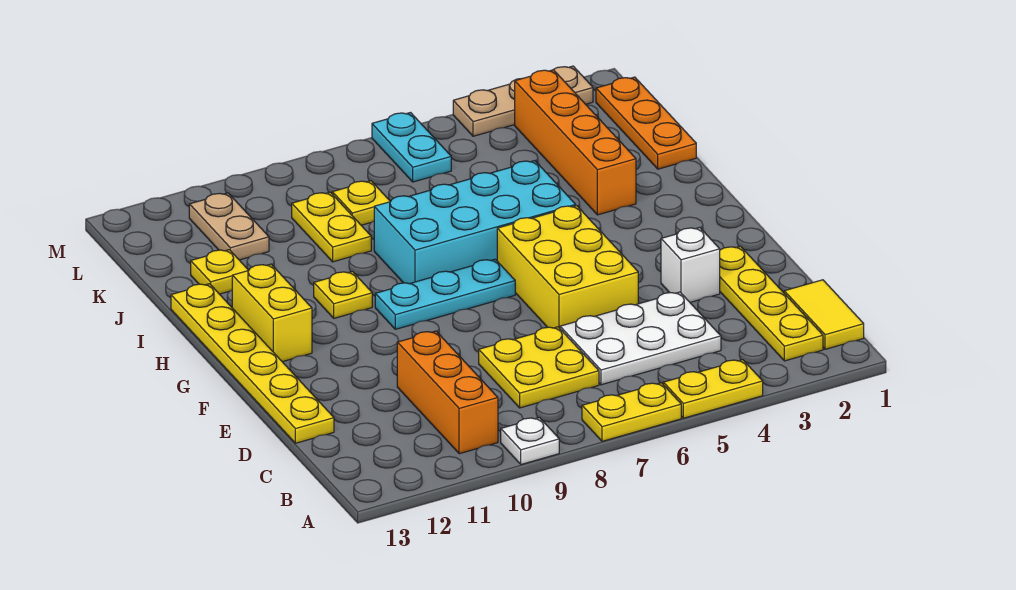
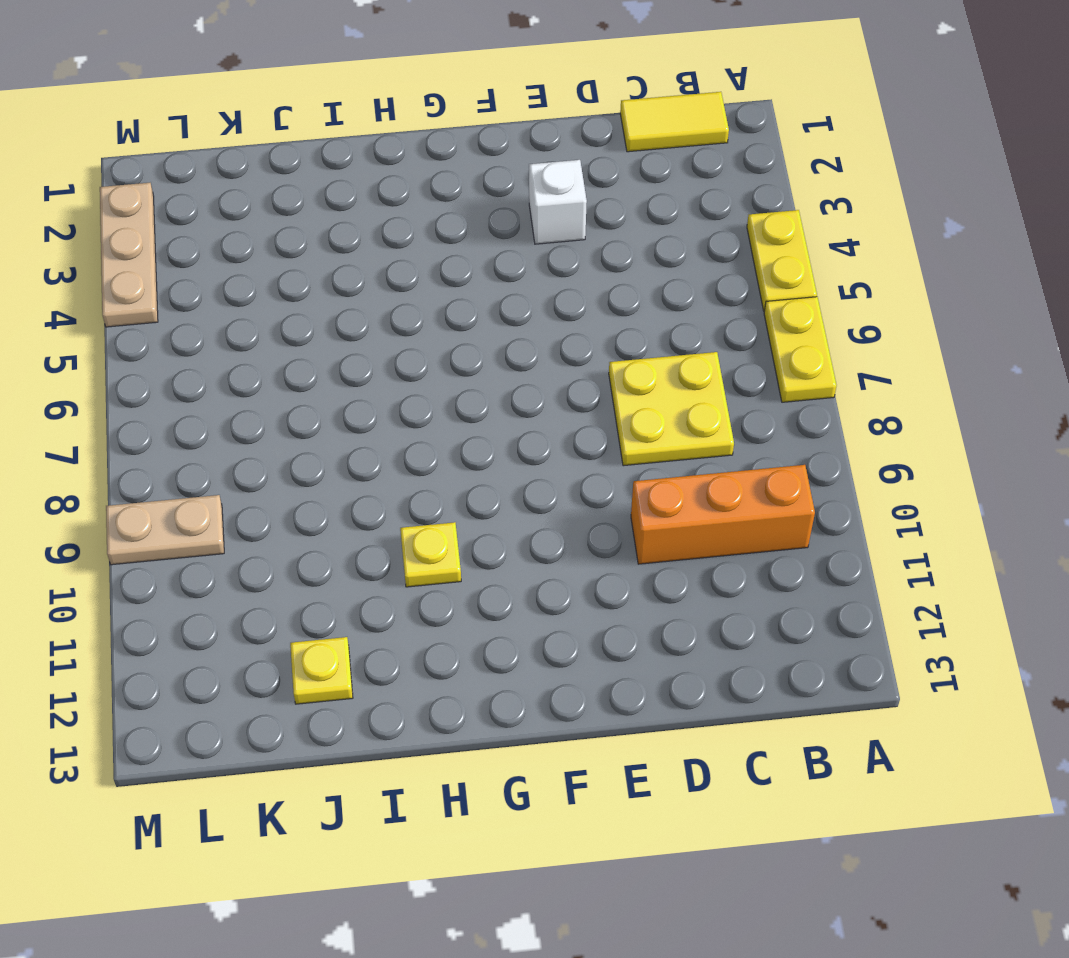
tan 1x2 plate [106,495,224,565] -> tan 1x2 plate moved to [189,193,269,260]
none -> white 1x1 plate [501,418,559,464]
none -> yellow 1x4 plate [720,246,823,361]
none -> white 2x3 plate [560,292,721,385]

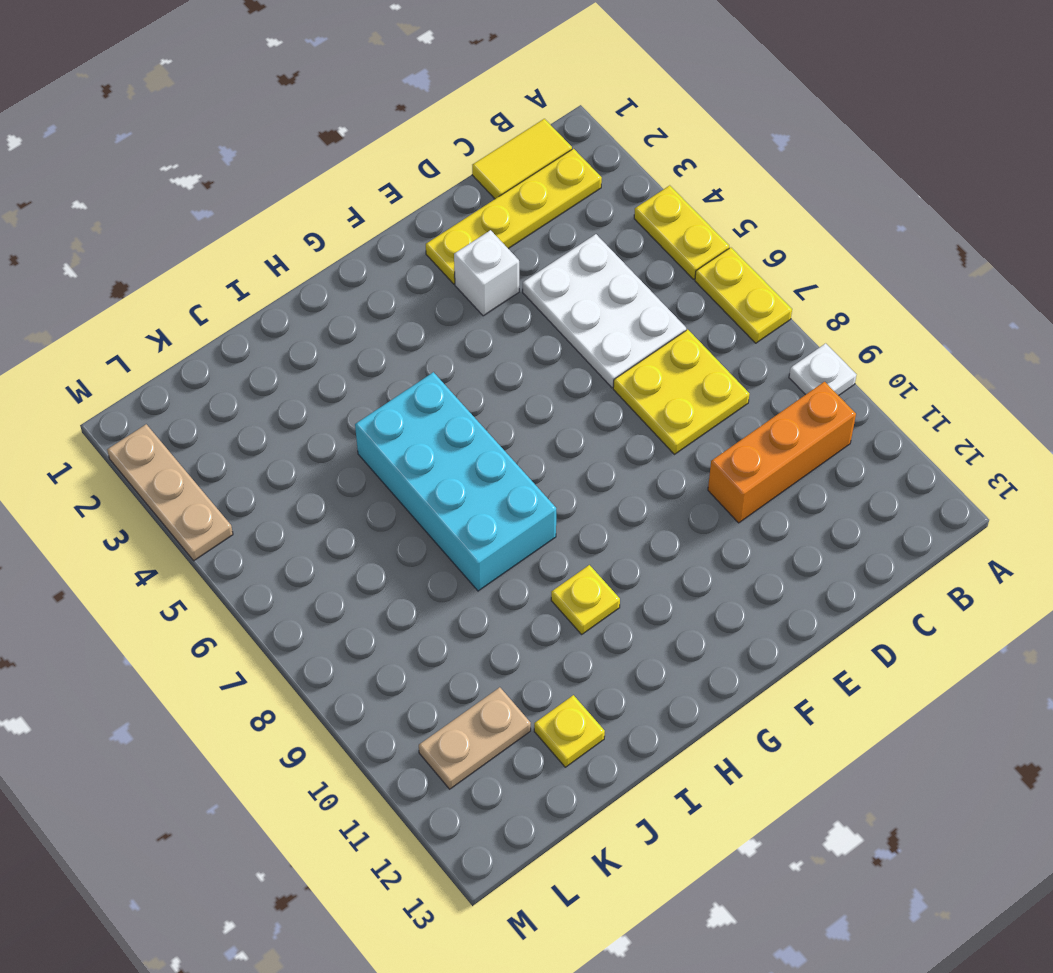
none -> yellow 1x6 plate [171,284,334,443]
none -> yellow 2x3 brick [497,206,638,328]
none -> cyan 1x3 plate [375,259,515,329]

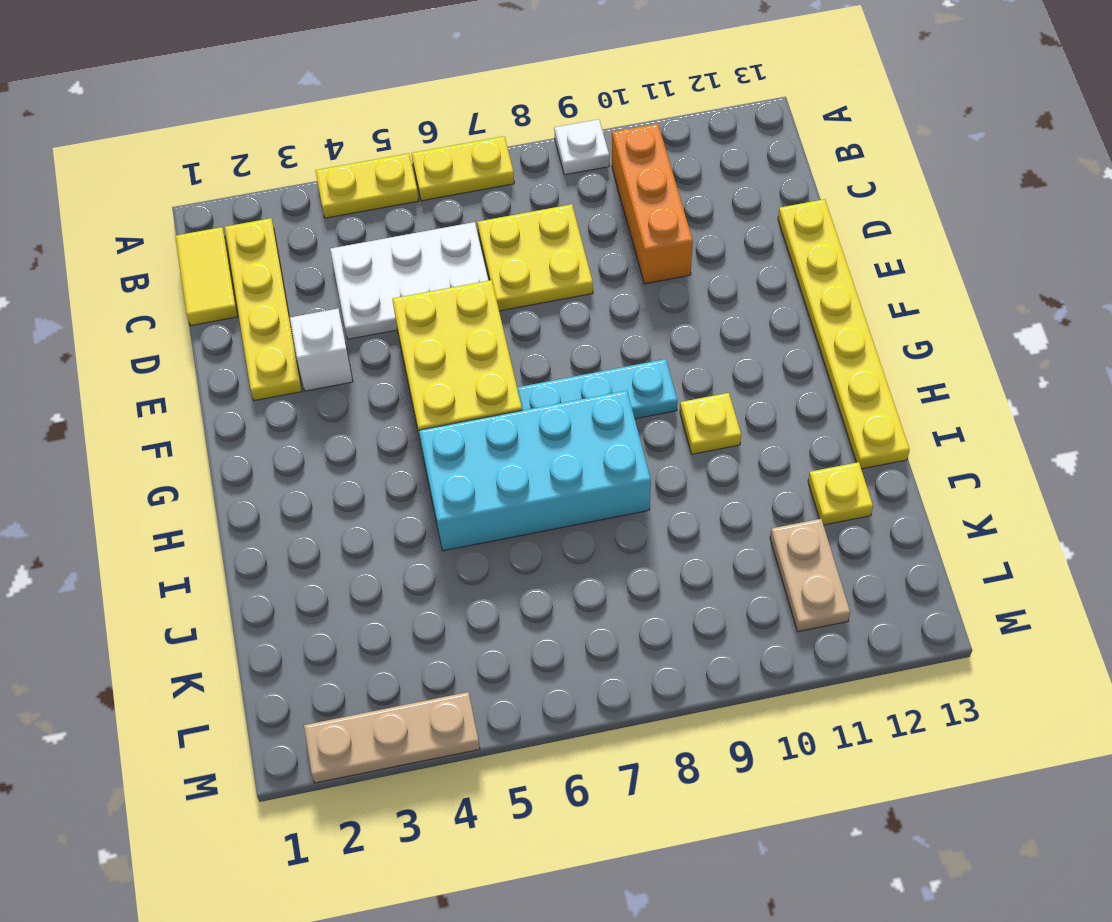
none -> yellow 1x2 brick [232,264,312,362]
none -> orange 1x4 brick [515,70,636,215]
none -> orange 1x3 plate [596,77,696,169]

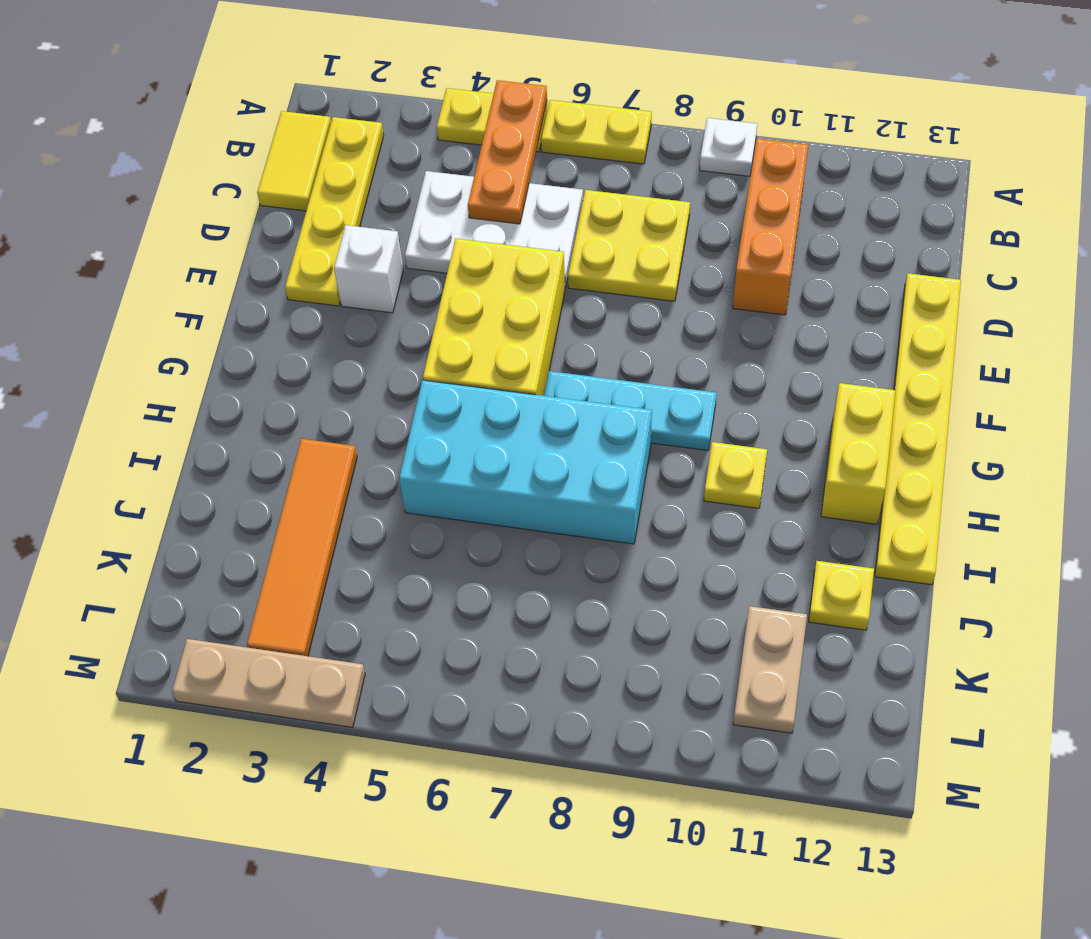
orange 1x3 plate [468,80,547,224] -> orange 1x3 plate moved to [596,77,696,169]
orange 1x4 tile [247,439,357,656] -> orange 1x4 brick [515,70,636,215]
none -> yellow 1x2 plate [292,192,371,262]
none -> yellow 1x1 plate [332,181,390,225]
none -> cyan 1x2 plate [372,113,451,182]

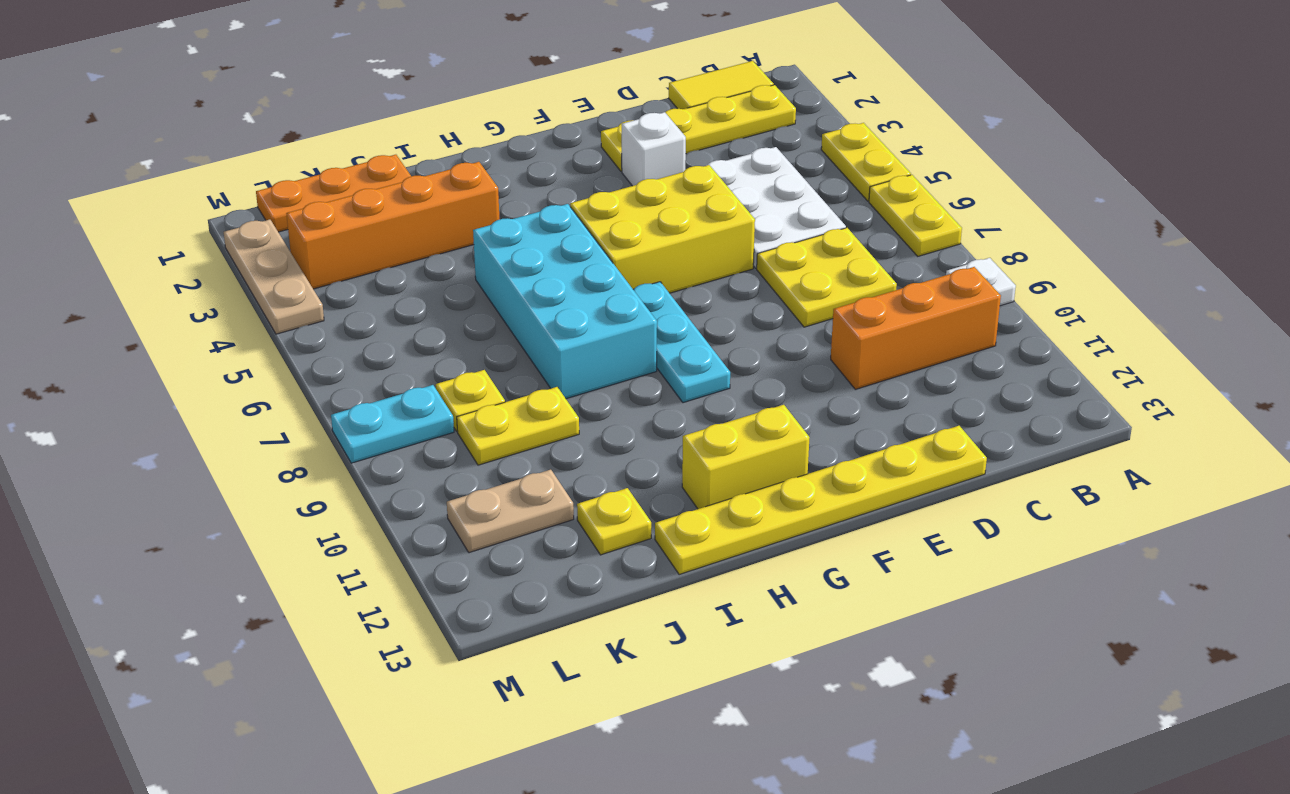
cyan 1x2 plate [331,385,454,463] -> cyan 1x2 plate moved to [372,113,451,182]
none -> yellow 1x1 plate [314,271,372,318]

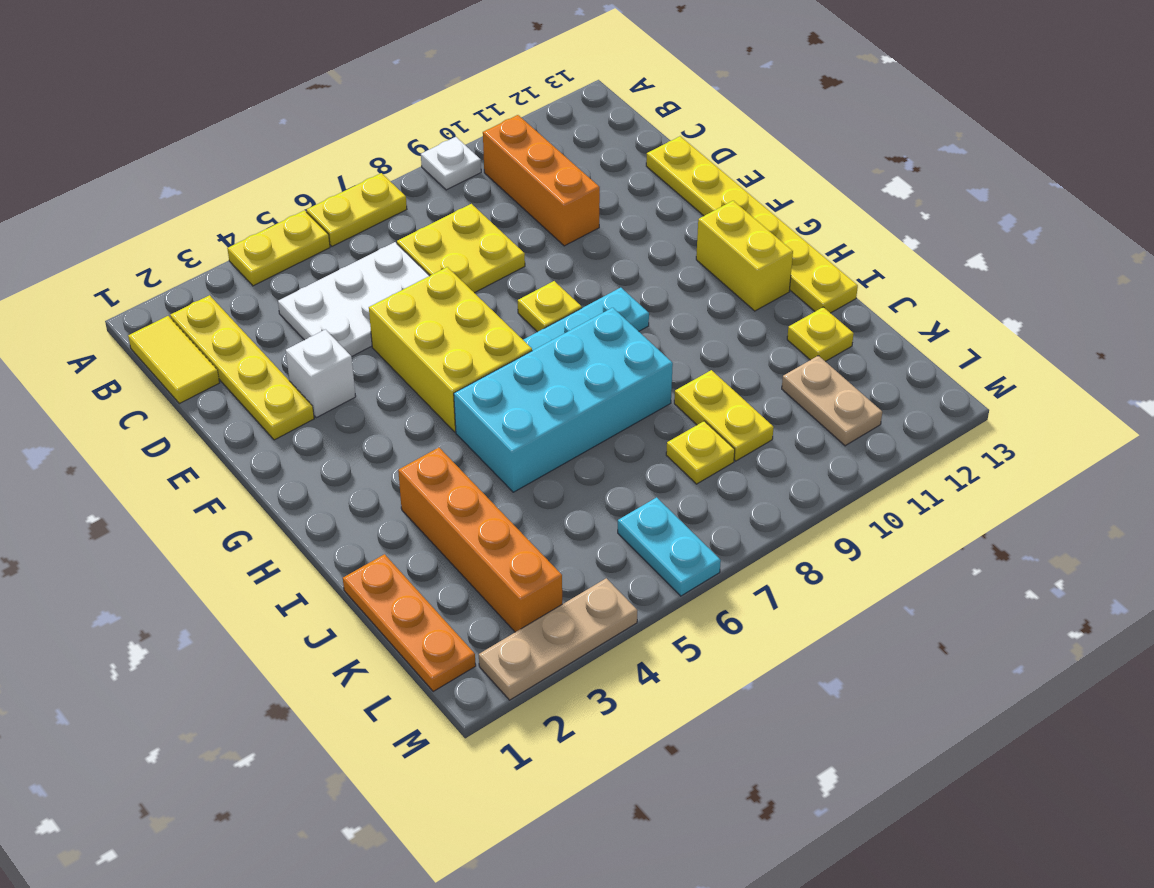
yellow 1x1 plate [518,281,582,332] -> yellow 1x1 plate moved to [314,271,372,318]

